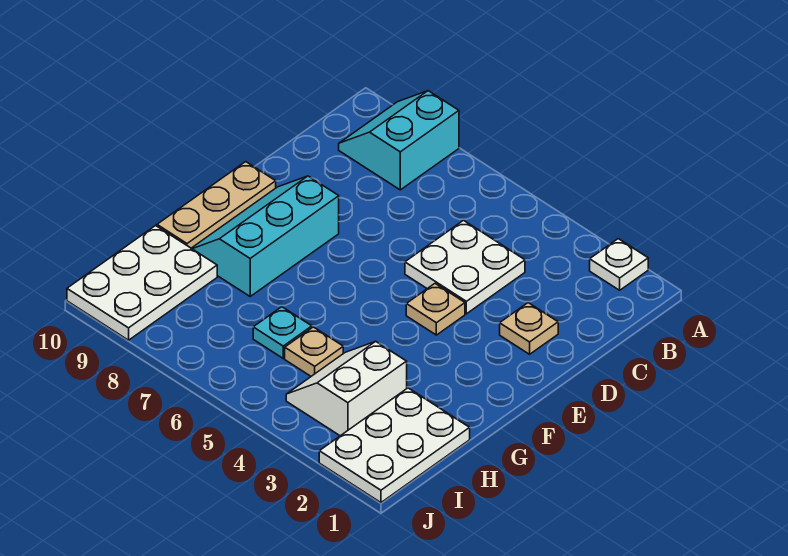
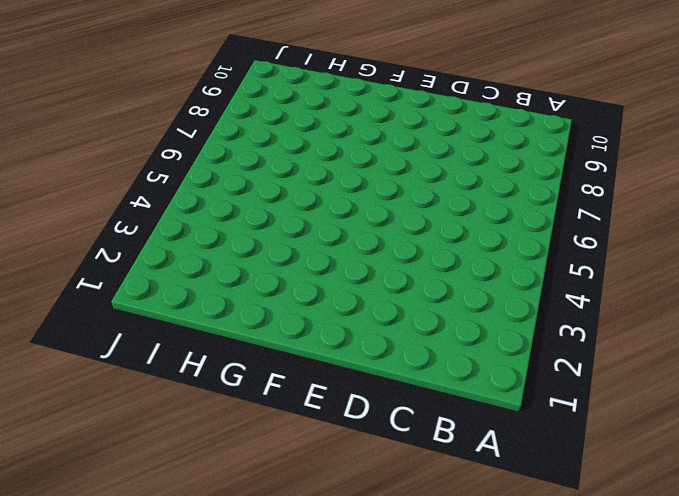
none -> white 1x1 plate [590,239,648,290]
none -> cyan 2x2 slope [339,91,459,190]
none -> white 2x2 plate [405,220,525,314]

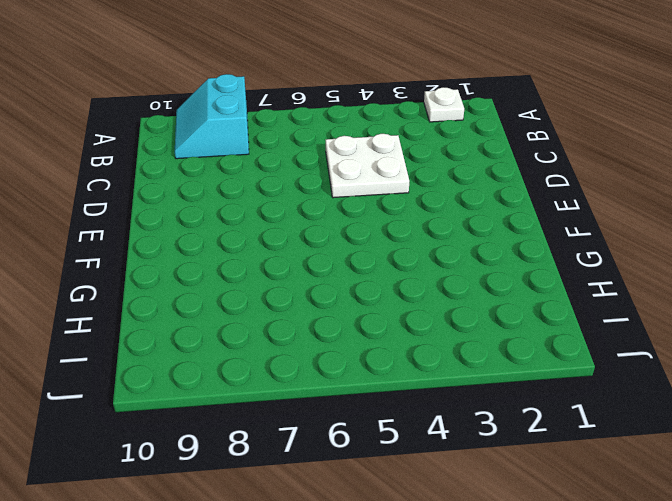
none -> tan 1x1 plate [500,303,558,354]
none -> tan 1x1 plate [406,284,465,335]
none -> cyan 2x3 slope [191,176,339,296]

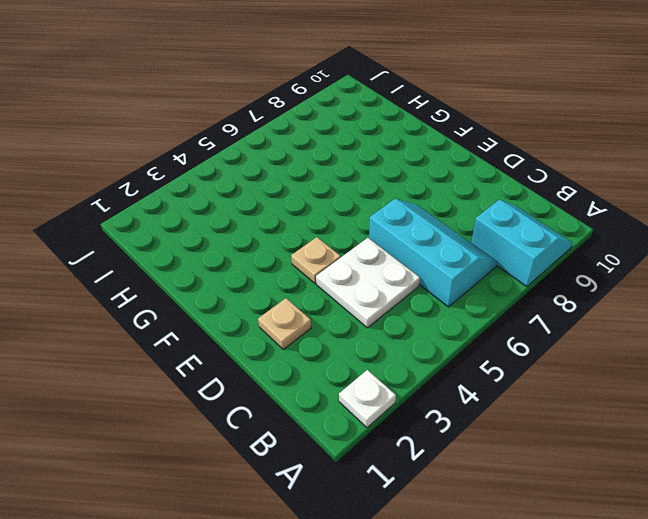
cyan 2x3 slope [369,199,497,307] -> cyan 2x3 slope moved to [191,176,339,296]
none -> tan 1x3 plate [157,162,276,248]
none -> white 2x3 plate [319,388,470,503]
none -> white 2x2 slope [286,341,407,436]

